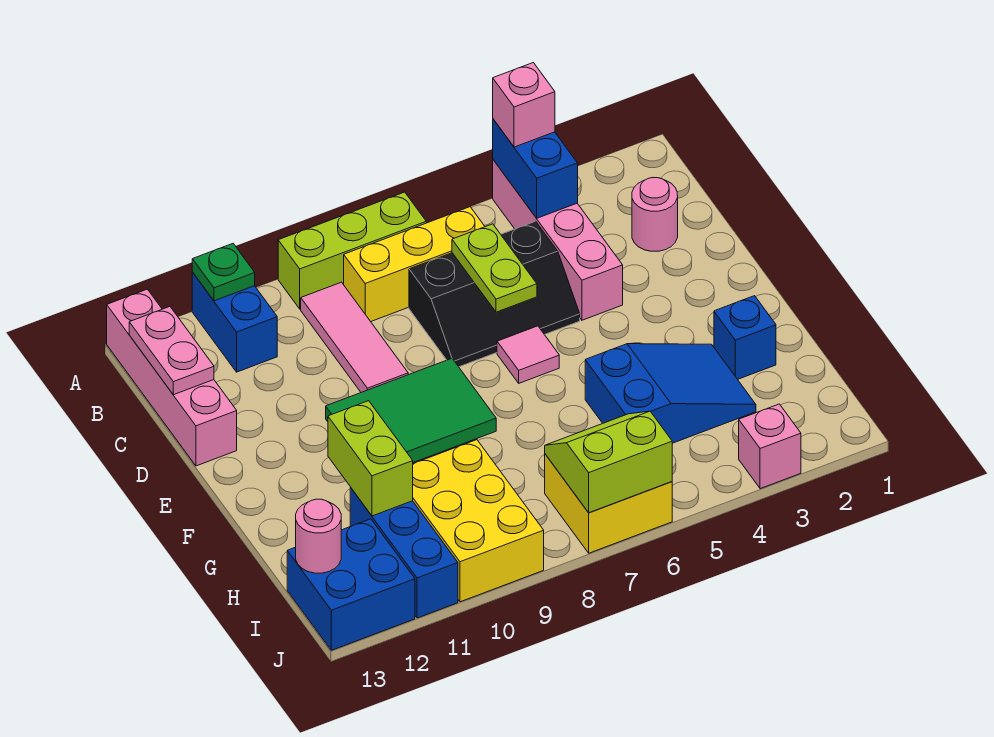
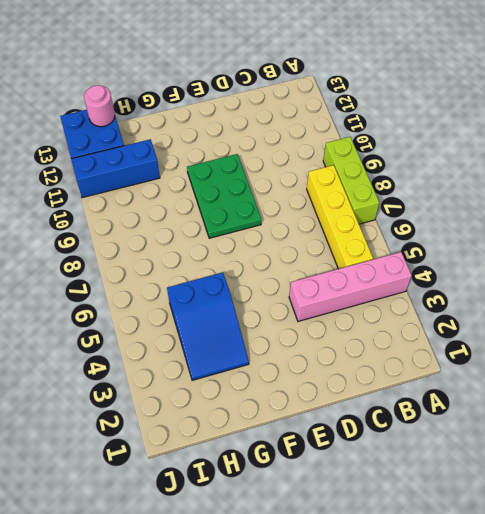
yellow 1x4 brick [307,165,373,269] -> yellow 1x3 brick [344,207,485,321]
green 2x3 plate [187,154,261,238] -> green 2x3 tile [326,358,496,463]
none -> blue 1x2 brick [192,272,277,372]
none -> pink 1x4 brick [107,289,237,466]
none -> pink 1x3 tile [301,282,408,392]

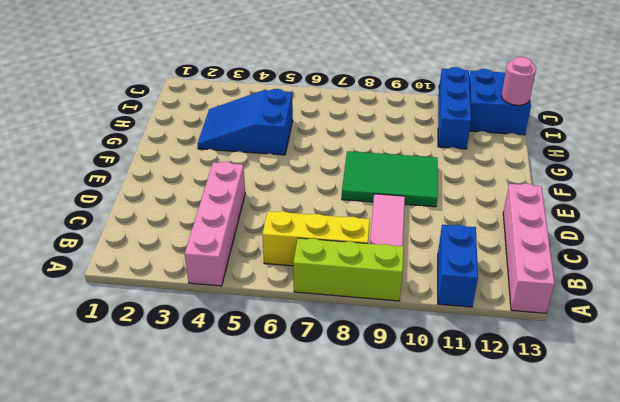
none -> pink 1x1 round brick [632,178,678,251]
none -> black 2x3 slope [409,221,580,367]
none -> pink 1x1 tile [497,326,559,383]

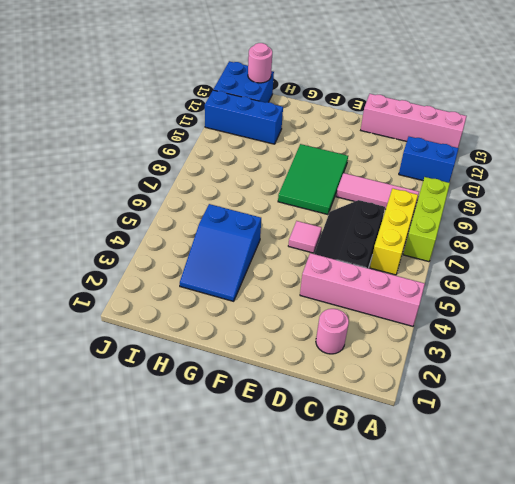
none -> blue 1x1 brick [714,296,776,379]
none -> yellow 2x3 brick [413,440,544,602]
none -> yellow 2x2 brick [545,454,672,553]

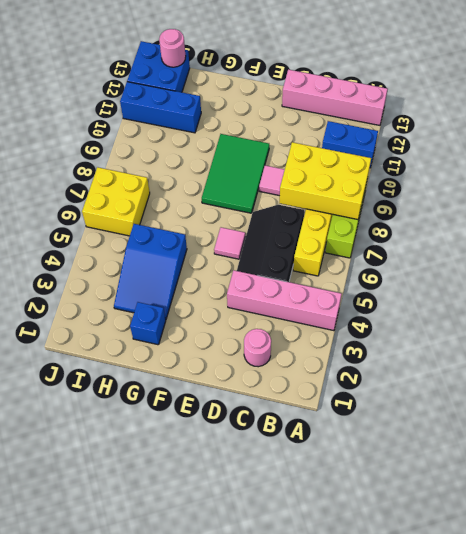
yellow 2x3 brick [279,142,371,219] -> yellow 2x3 brick moved to [413,440,544,602]
none -> pink 1x1 brick [739,404,801,489]
none -> blue 1x2 brick [493,119,578,218]
none -> green 1x1 plate [192,244,255,301]

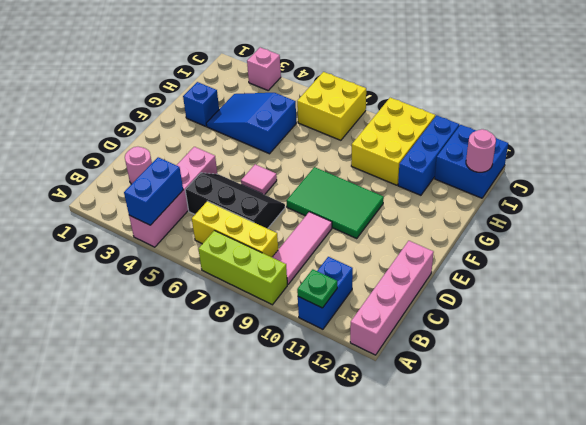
none -> pink 1x2 plate [129,307,214,395]
none -> lime 1x2 plate [452,224,537,312]
none -> lime 1x2 brick [328,401,413,516]

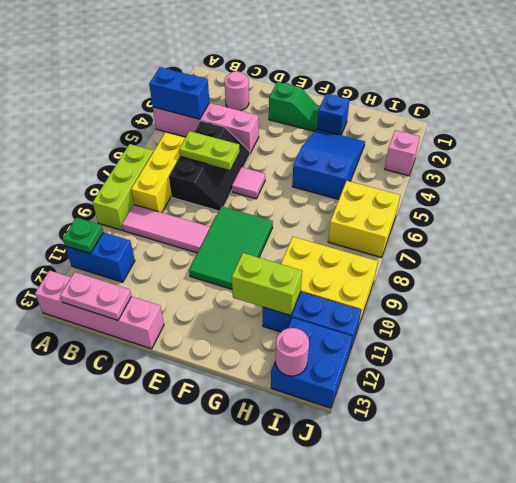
green 1x2 slope [269,82,319,131] -> none
none -> lime 2x2 slope [545,411,672,513]
none -> pink 1x1 brick [493,63,555,147]

